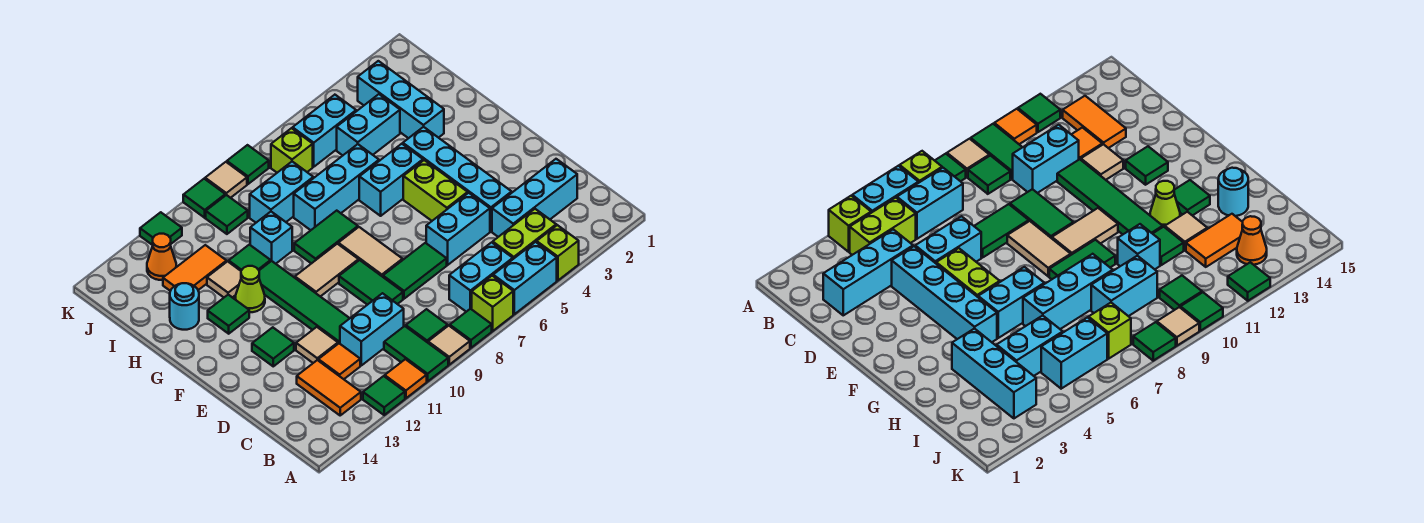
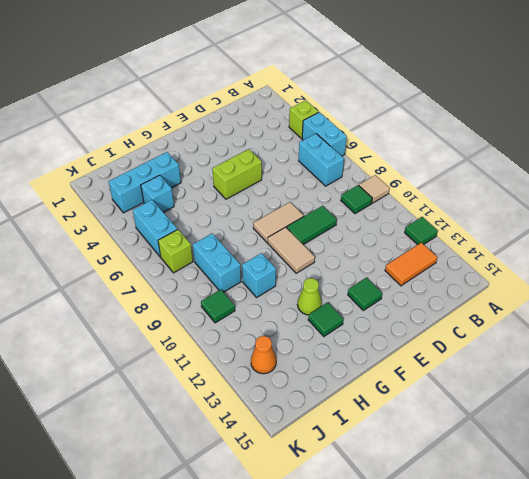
cyan 1x1 brick [141,175,174,212] -> cyan 1x2 brick [337,94,400,155]
none -> lime 1x1 brick [472,276,513,331]
none -> green 1x1 tile [450,309,492,348]
none -> green 1x2 tile [384,326,448,381]
none -> orange 1x1 tile [385,359,427,398]

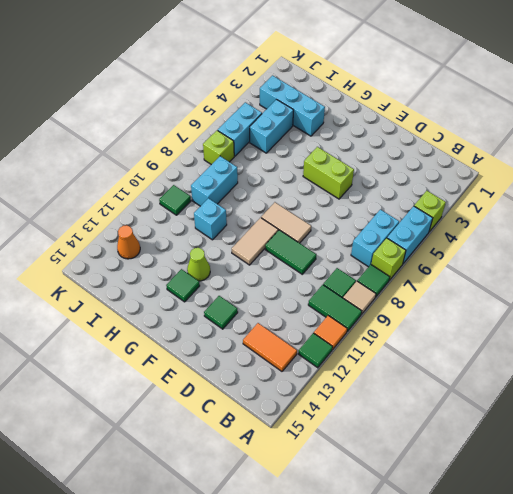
none -> lime 1x2 brick [493,209,556,259]
none -> cyan 1x3 brick [492,159,577,237]
none -> cyan 1x2 brick [340,293,404,365]
none -> orange 1x1 tile [318,343,360,379]

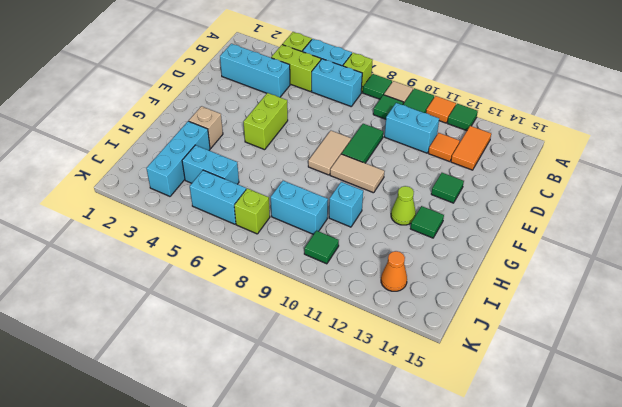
tan 1x1 brick [189,106,223,148] -> none
none -> cyan 1x4 brick [403,127,512,231]
none -> cyan 1x2 brick [426,193,490,265]
none -> green 1x2 tile [383,243,447,299]
none -> green 1x4 tile [259,261,350,344]

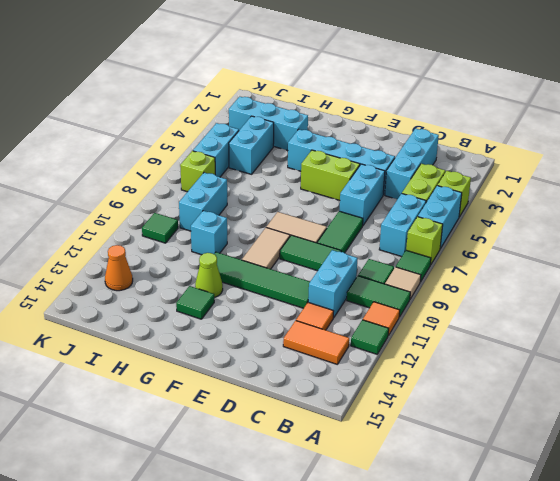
none -> tan 1x1 tile [296,327,338,363]
none -> green 1x1 tile [252,327,294,366]
none -> cyan 1x2 brick [359,144,423,216]
none -> green 1x2 tile [294,211,358,264]

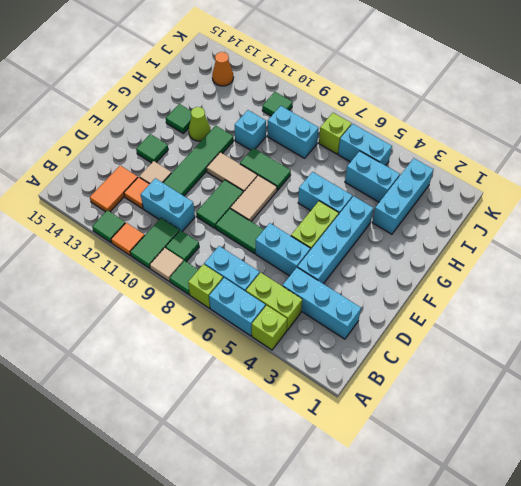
none -> cyan 1x3 brick [294,144,379,230]
none -> green 1x1 tile [229,245,271,271]
none -> tan 1x1 tile [207,261,241,297]
none -> cyan 1x1 round brick [170,283,199,330]

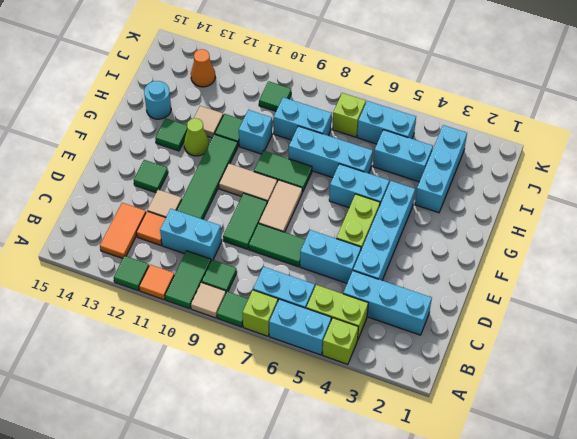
none -> orange 1x2 tile [163,245,227,291]
none -> green 1x1 tile [227,145,269,184]
none -> tan 1x1 tile [205,162,247,198]
none -> green 1x1 tile [183,179,225,218]

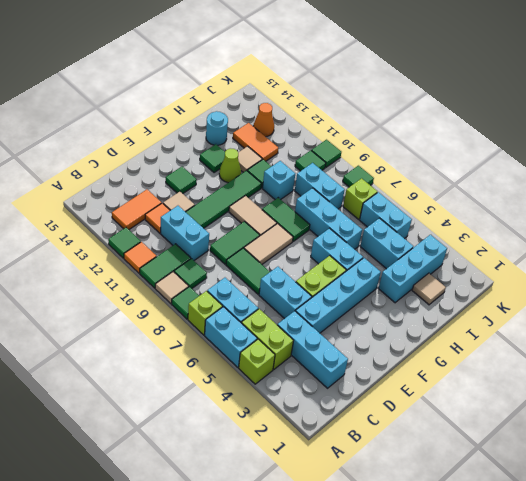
tan 1x1 tile [412,273,446,305] -> tan 1x1 tile moved to [205,162,247,198]
none -> green 1x1 tile [140,212,182,245]

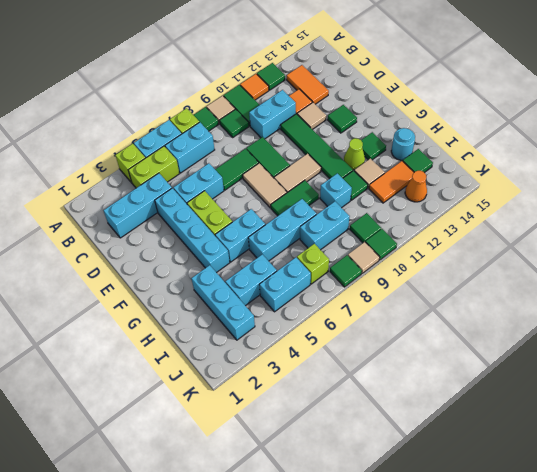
green 1x1 tile [403,149,433,173] -> green 1x1 tile moved to [140,212,182,245]

